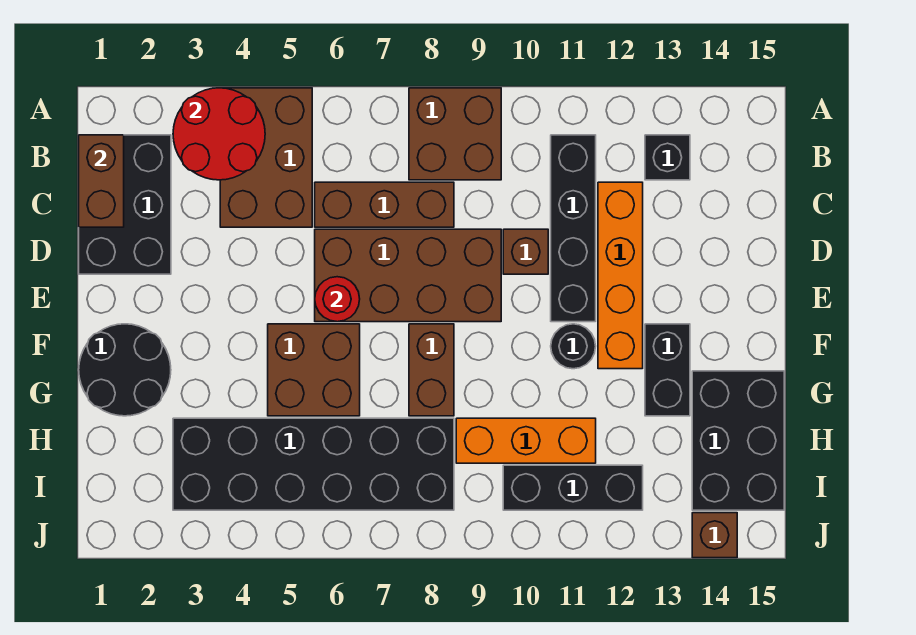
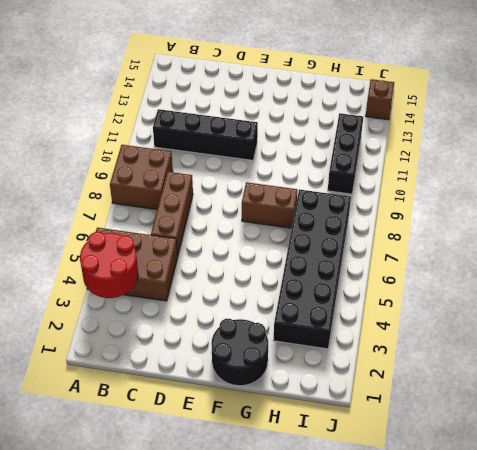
none -> black 2x3 brick [79,135,171,274]
none -> black 1x1 brick [645,135,690,180]
none -> orange 1x4 brick [598,182,643,369]

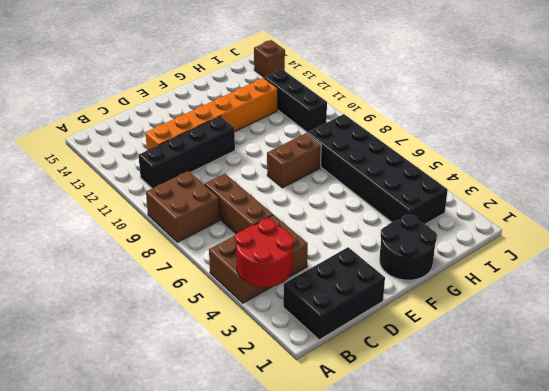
orange 1x6 brick [145,78,278,150] -> orange 1x4 brick [598,182,643,369]
none -> black 1x1 brick [645,135,690,180]
none -> brown 2x4 brick [315,229,501,322]
none -> brown 1x1 brick [503,229,548,274]

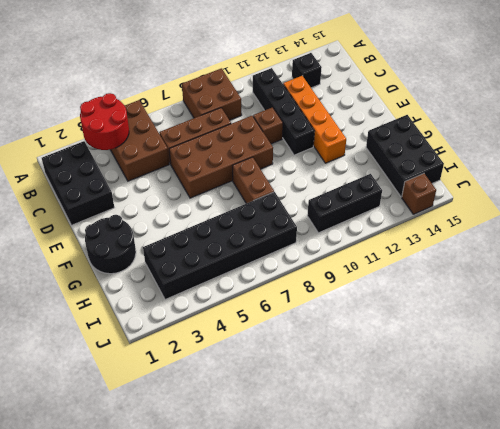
none -> brown 2x2 brick [268,324,360,416]
none -> black 1x1 round brick [551,324,596,369]
none -> black 1x2 brick [645,324,690,416]

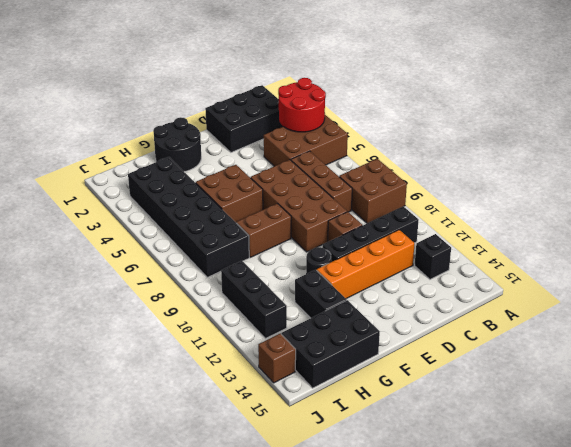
black 1x2 brick [295,270,347,318] -> black 1x2 brick turned to [645,324,690,416]
none -> orange 1x3 brick [456,418,596,463]
none -> brown 1x2 brick [79,135,124,227]
none -> red 1x1 round brick [315,277,360,322]

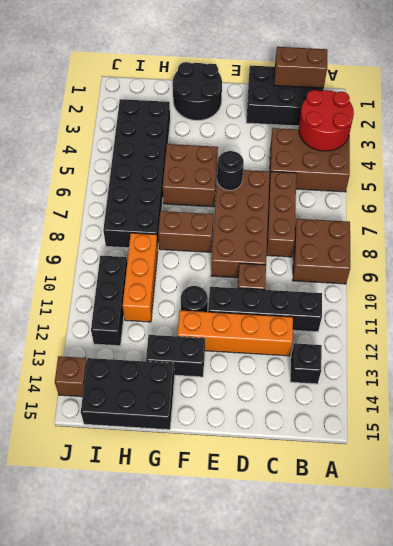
black 1x1 round brick [217,151,244,190] -> red 1x1 round brick [315,277,360,322]

